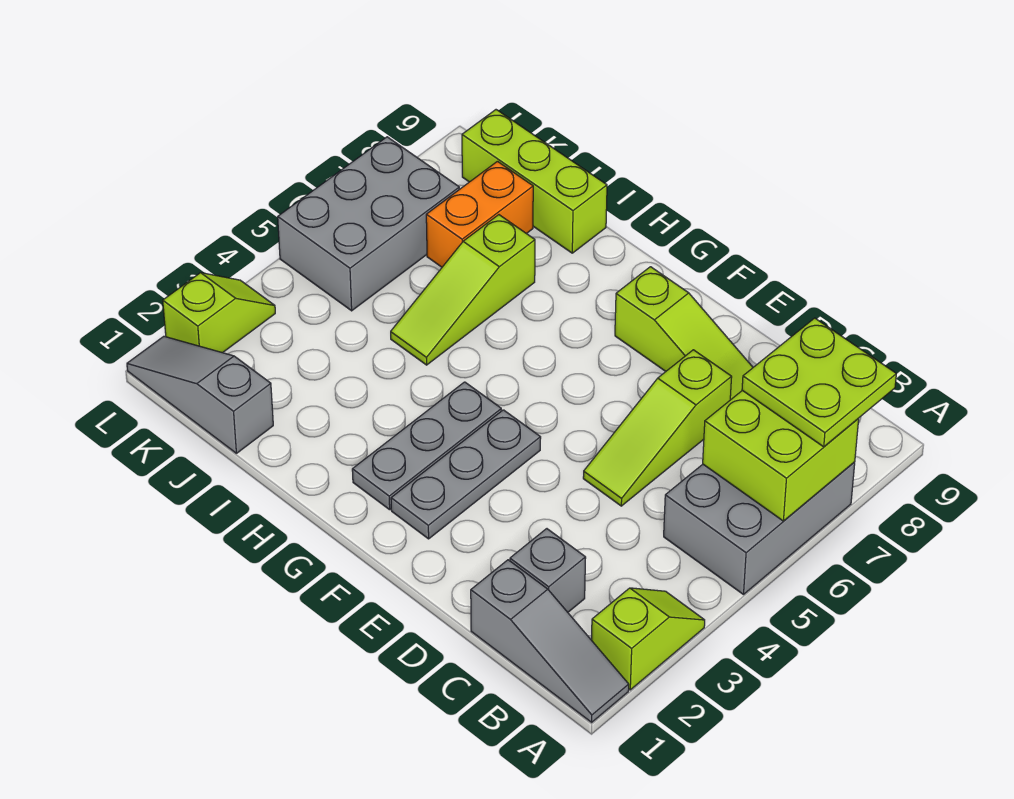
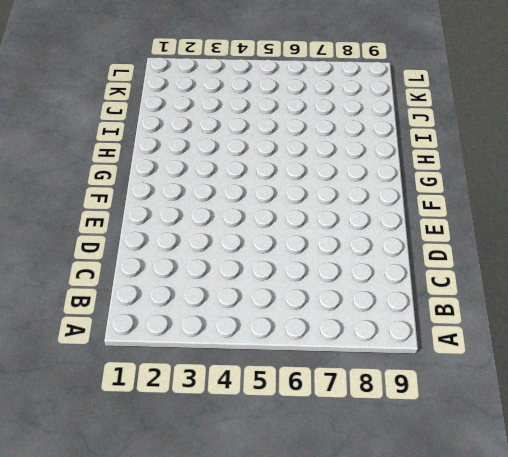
none -> grey 1x3 slope [471,560,629,722]
none -> lime 1x2 slope [592,588,705,690]
none -> grey 2x3 brick [664,462,855,595]

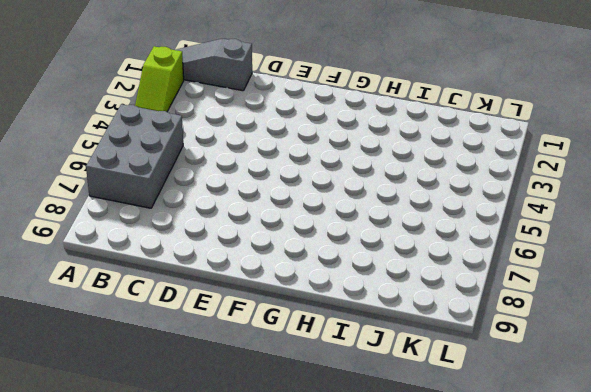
none -> grey 1x1 brick [510,529,586,612]
none -> lime 1x3 slope [583,350,732,506]
none -> lime 1x3 slope [615,267,753,400]

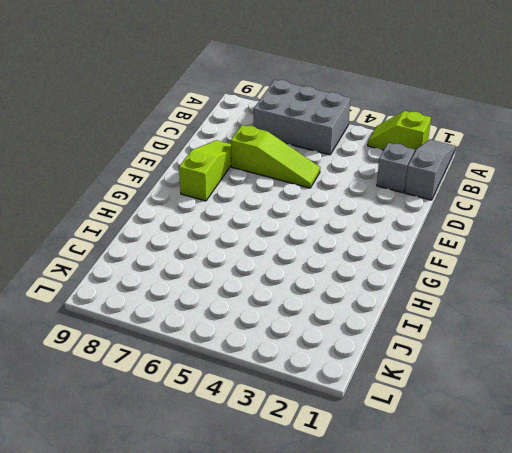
none -> grey 1x3 plate [391,410,541,539]
none -> grey 1x3 plate [352,382,501,510]
none -> lime 1x3 slope [391,215,535,365]

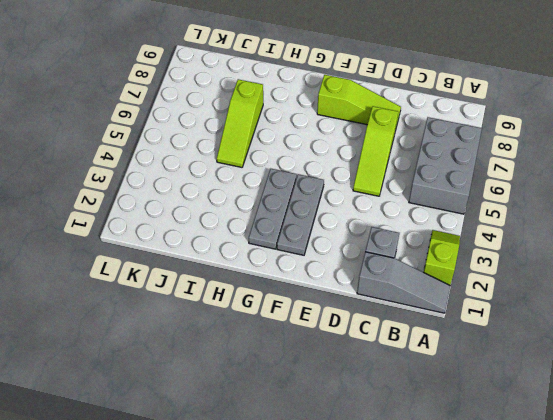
none -> lime 1x3 brick [462,110,607,253]
none -> grey 1x3 slope [127,336,273,453]
none -> orange 1x2 brick [426,161,533,267]

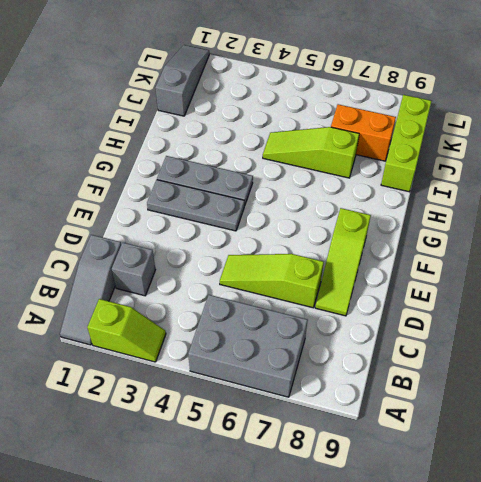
none -> grey 2x3 brick [278,137,459,311]
none -> lime 1x2 slope [163,273,275,353]
none -> lime 2x2 brick [703,390,859,521]

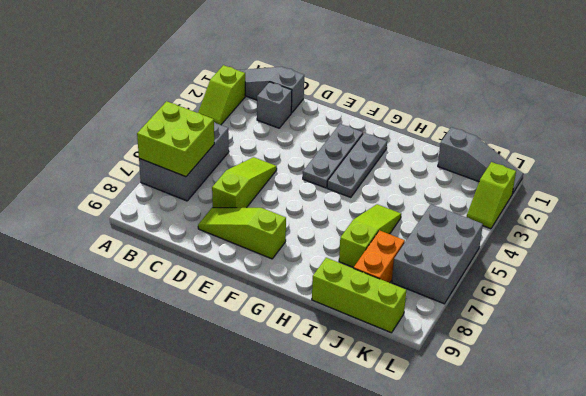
none -> lime 2x2 plate [742,318,896,447]

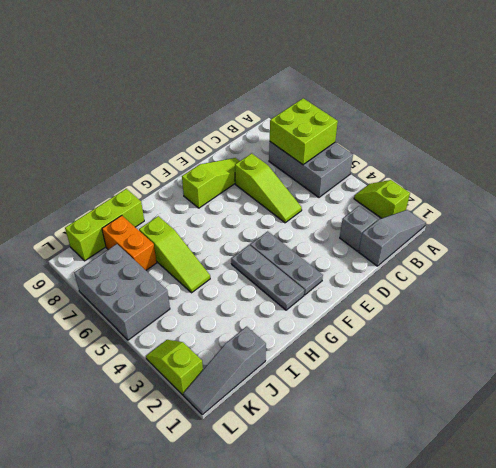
none -> lime 2x2 plate [742,318,896,447]

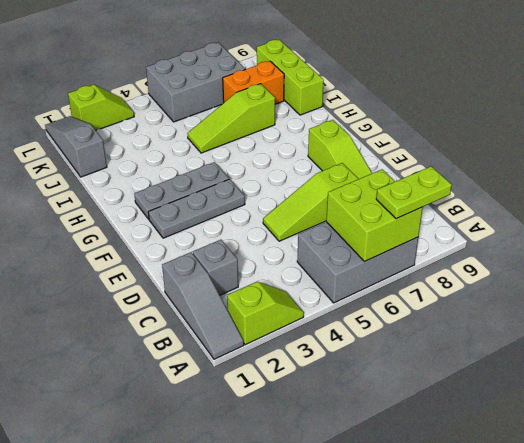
lime 1x2 plate [376,166,452,219] -> lime 2x2 plate [742,318,896,447]

